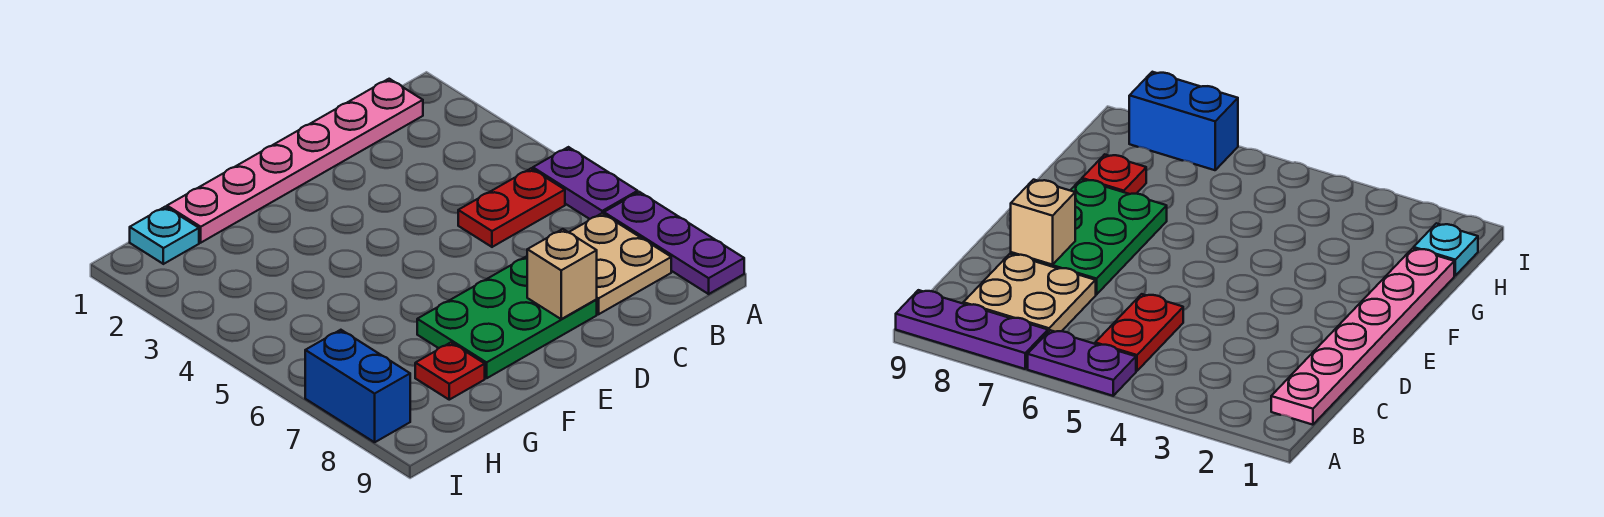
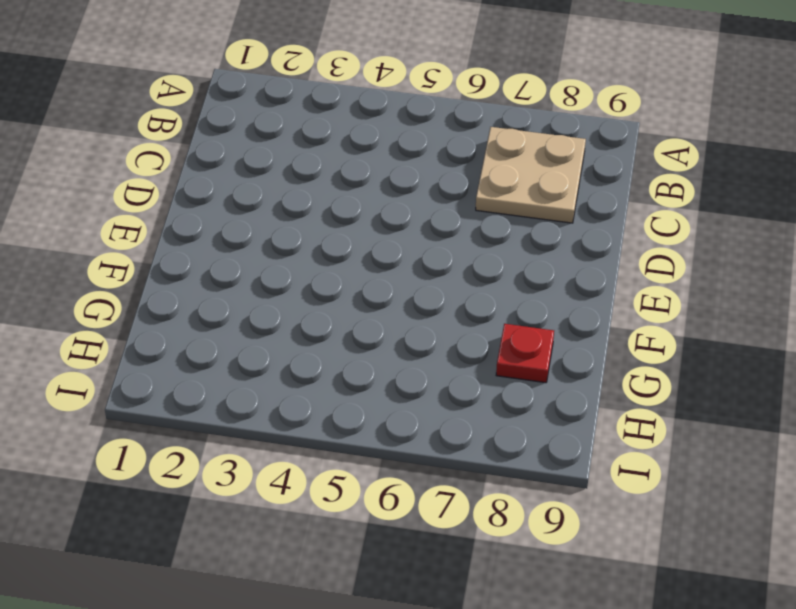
none -> purple 1x2 plate [533,147,638,219]
none -> purple 1x3 plate [604,192,744,294]

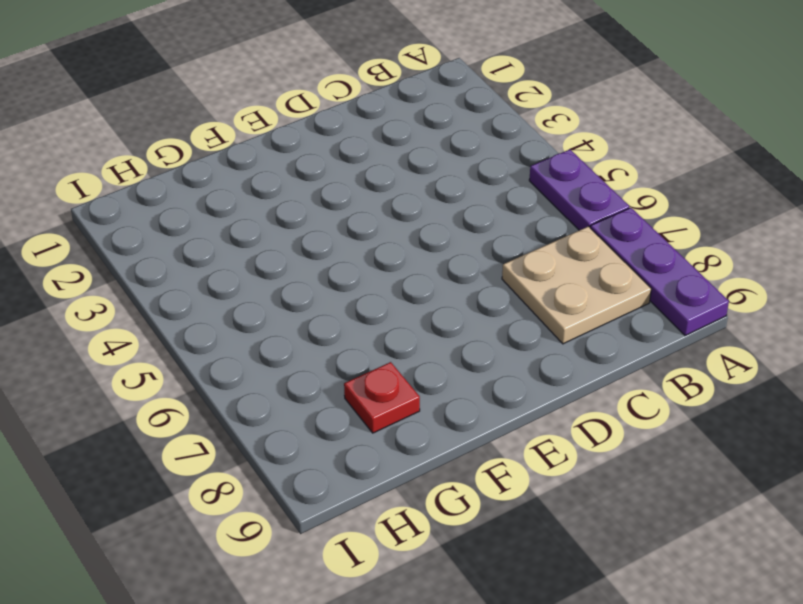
none -> pink 1x6 plate [167,79,423,243]
none -> red 1x2 plate [458,168,565,247]

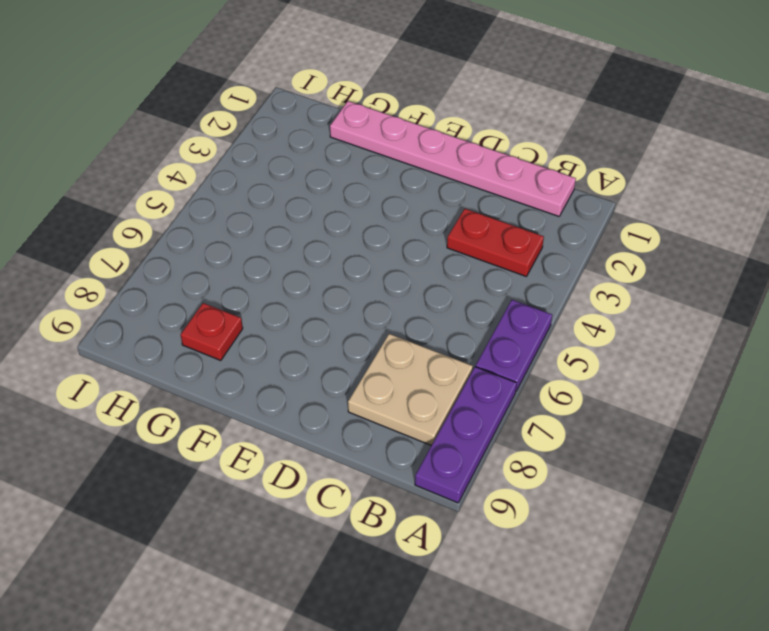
red 1x2 plate [447,209,544,276] -> red 1x2 plate moved to [458,168,565,247]
none -> green 2x3 plate [417,256,597,378]
none -> cyan 1x1 plate [130,207,199,264]

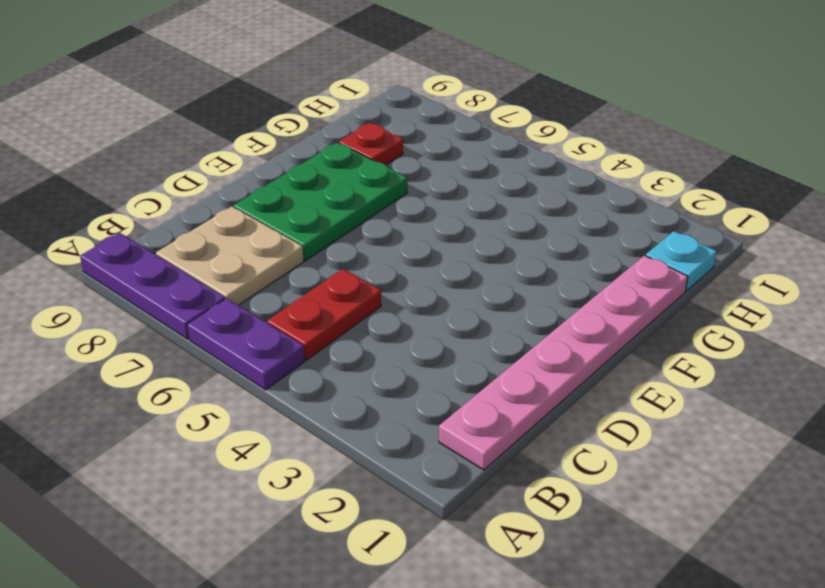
none -> blue 1x2 brick [305,330,410,442]
none -> tan 1x1 brick [527,229,597,319]

